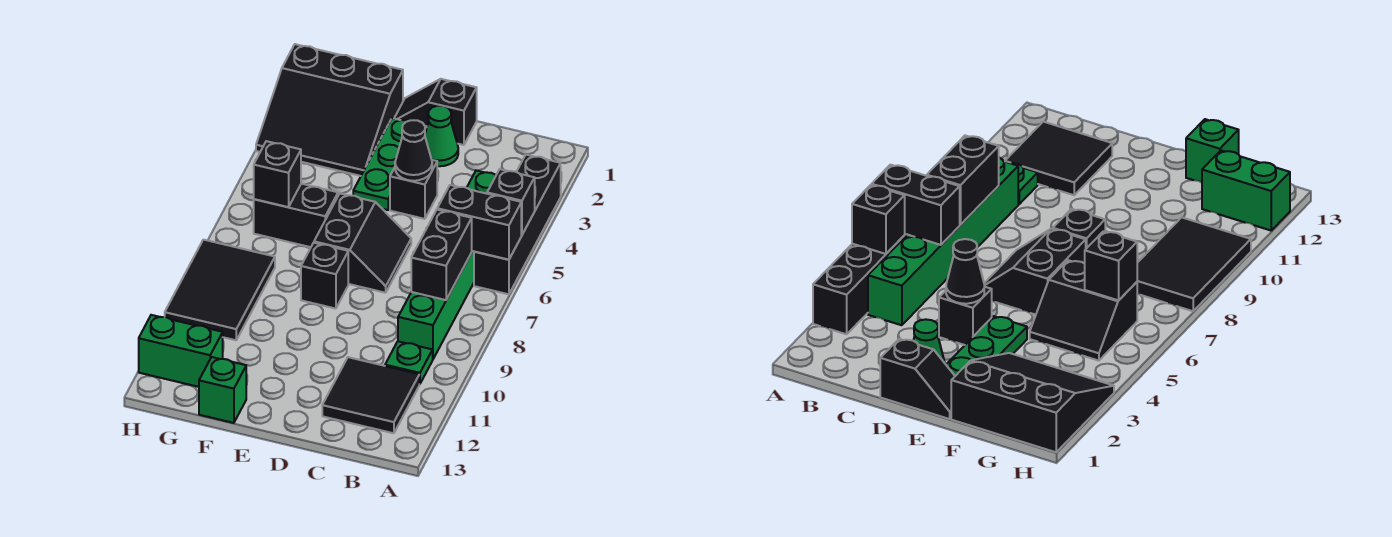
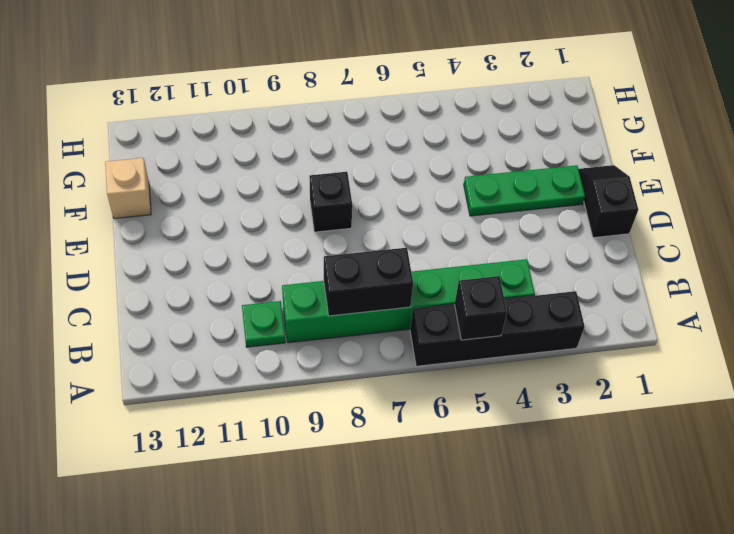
tan 1x1 brick [105,158,151,219] -> green 1x1 brick [199,357,246,423]
none -> black 2x2 tile [322,357,419,433]
none -> green 1x1 cone [425,106,458,166]
none -> black 1x1 brick [390,160,437,219]

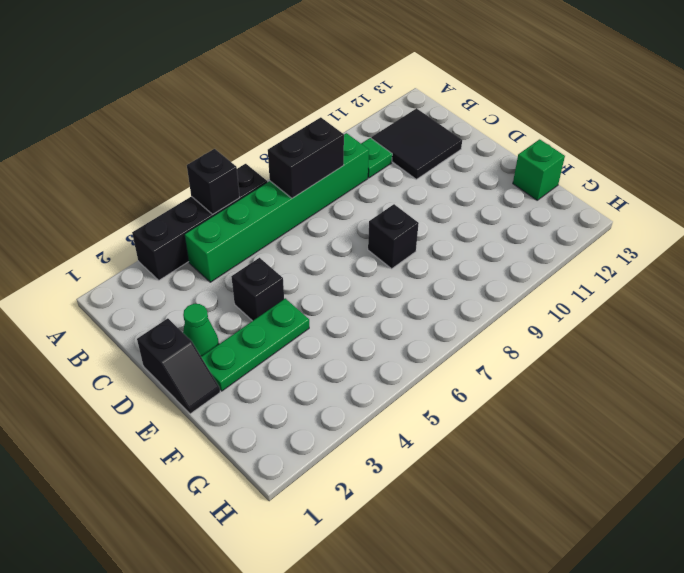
none -> black 2x2 slope [314,194,411,293]
none -> black 3x3 slope [256,44,403,176]
none -> black 2x2 slope [254,184,342,247]

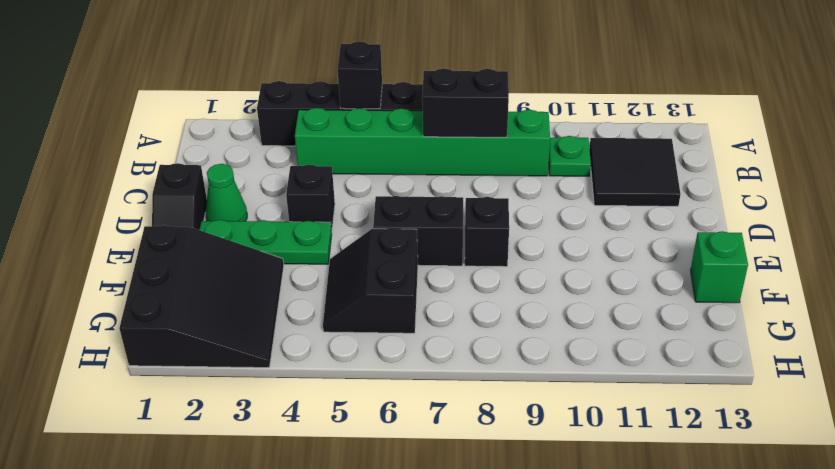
none -> black 2x3 tile [165,240,275,340]
none -> green 1x2 brick [139,315,223,387]
none -> black 1x2 brick [437,185,521,260]

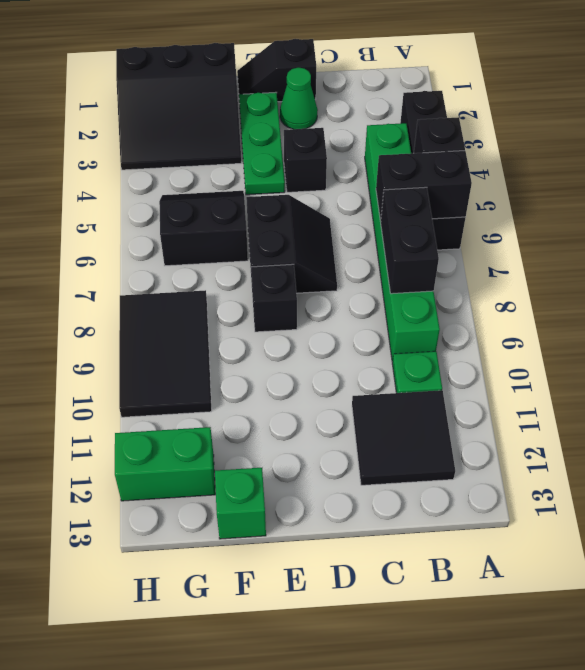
none -> black 1x1 cone [395,120,432,181]
none -> black 1x1 brick [254,141,301,207]

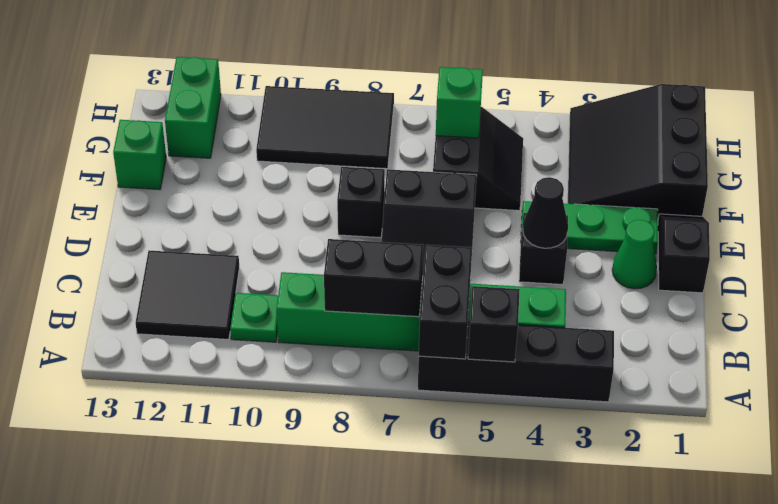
green 1x1 brick [436,67,483,138] -> black 1x1 brick [254,141,301,207]

